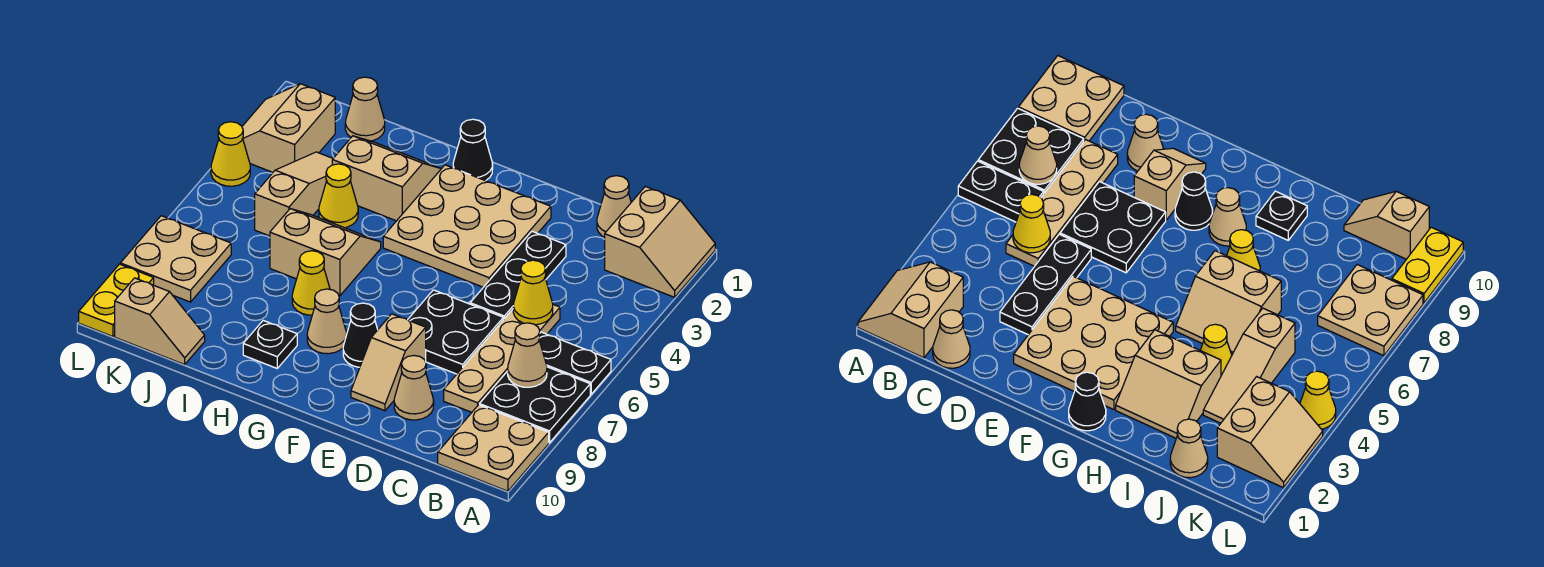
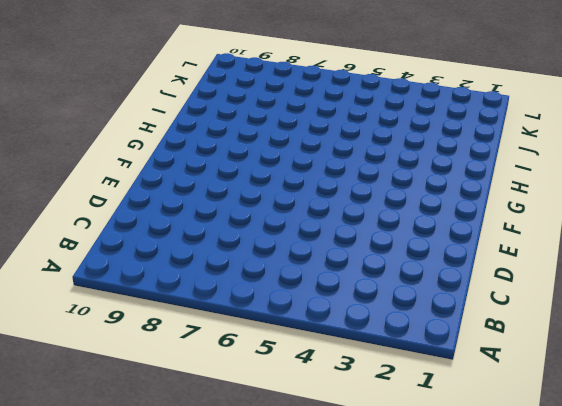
none -> tan 2x2 slope [605,186,715,297]
none -> black 1x2 plate [539,332,611,394]
none -> black 2x2 plate [480,367,590,443]

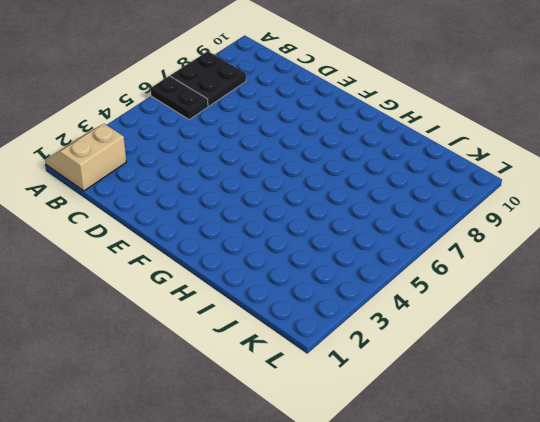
none -> tan 2x2 plate [438,405,549,491]
none -> tan 1x1 cone [597,176,631,237]
none -> tan 1x4 plate [444,305,560,412]

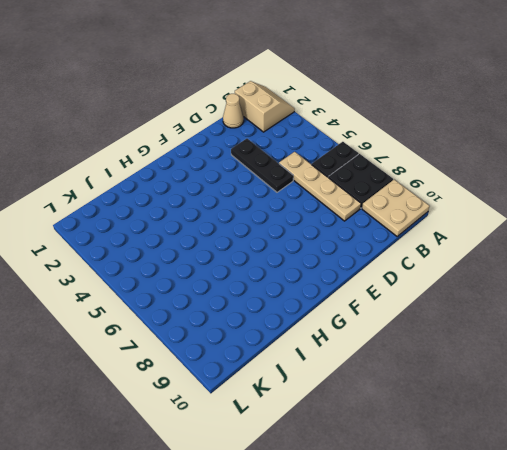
none -> black 2x2 plate [408,290,503,374]
none -> tan 1x1 cone [394,356,434,420]
none -> tan 3x3 plate [383,165,551,287]

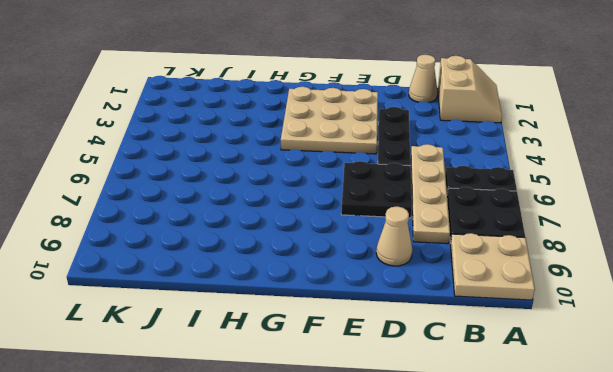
none -> tan 1x2 slope [351,314,426,411]
none -> black 1x1 cone [343,303,378,367]
none -> black 1x1 cone [453,119,493,181]

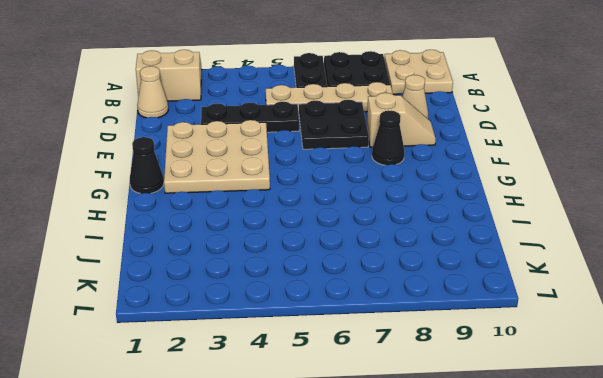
none -> tan 1x1 cone [307,289,347,354]
none -> tan 2x2 slope [332,136,441,221]
none -> tan 2x2 slope [270,209,381,296]

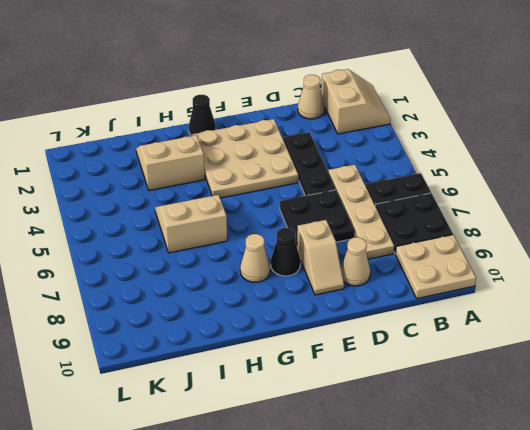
none -> yellow 1x1 cone [292,251,330,315]
none -> black 1x1 plate [243,321,297,368]
none -> yellow 1x1 cone [319,164,358,228]

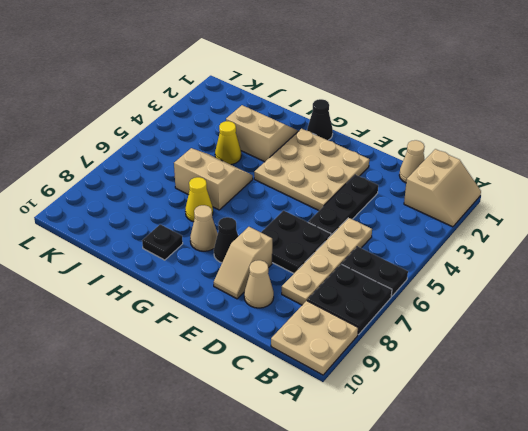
none -> tan 1x1 cone [345,77,385,141]
none -> tan 1x3 slope [255,152,333,236]
none -> tan 1x2 slope [115,278,205,365]

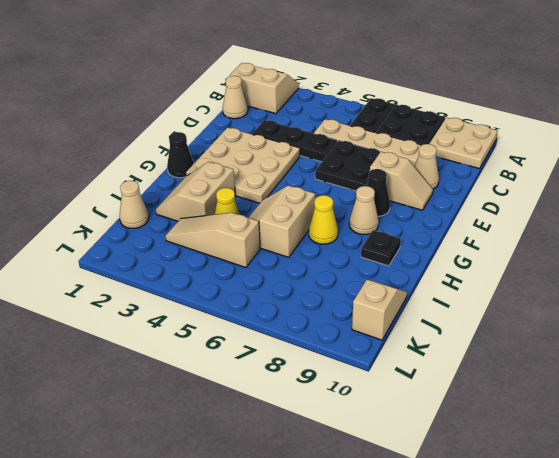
none -> tan 2x2 slope [242,84,335,172]
none -> tan 2x2 plate [120,216,231,302]
none -> yellow 1x1 cone [211,122,250,186]

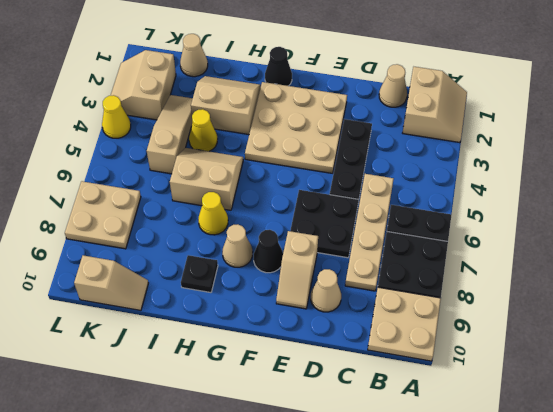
none -> yellow 1x2 plate [79,264,154,337]
none -> tan 1x1 cone [508,323,547,387]
none -> yellow 1x1 cone [513,260,553,325]

